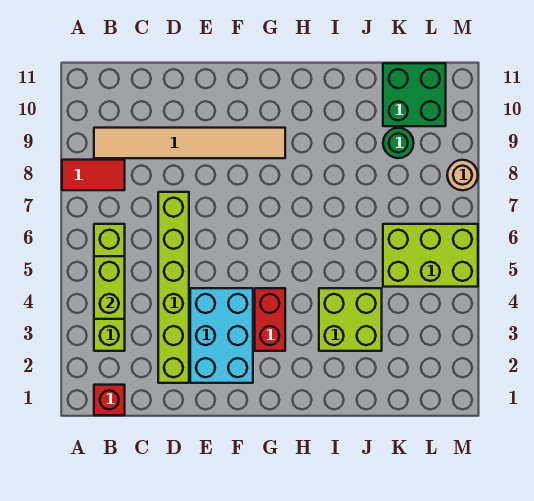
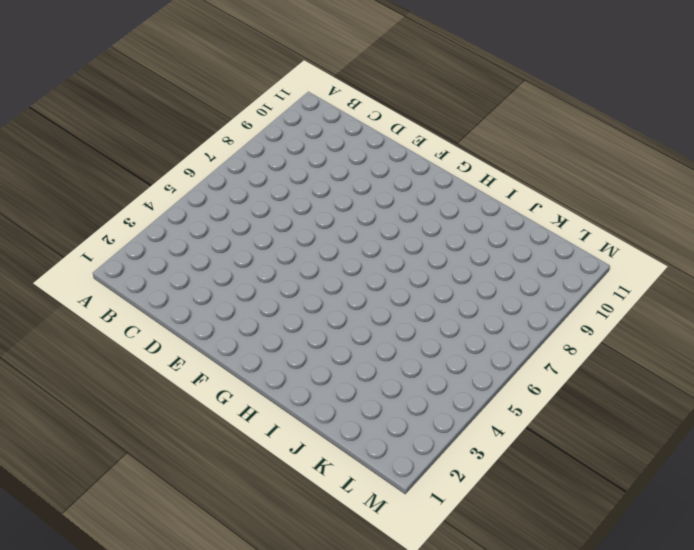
none -> red 1x2 tile [62,160,125,190]
none -> red 1x1 brick [94,385,125,415]
none -> lime 1x4 brick [94,224,125,351]

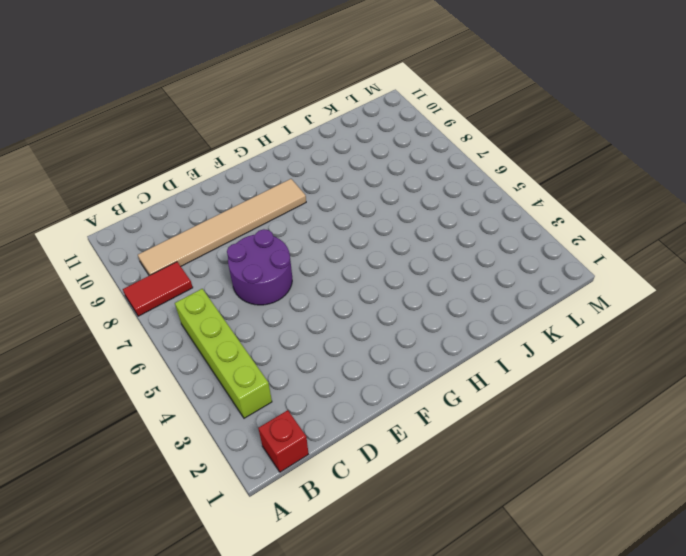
purple 2x2 round brick [227,229,292,305] -> lime 1x6 brick [158,192,189,383]
none -> cyan 2x3 brick [190,288,253,383]
none -> red 1x2 brick [255,288,285,351]
none -> lime 2x2 brick [319,288,382,351]

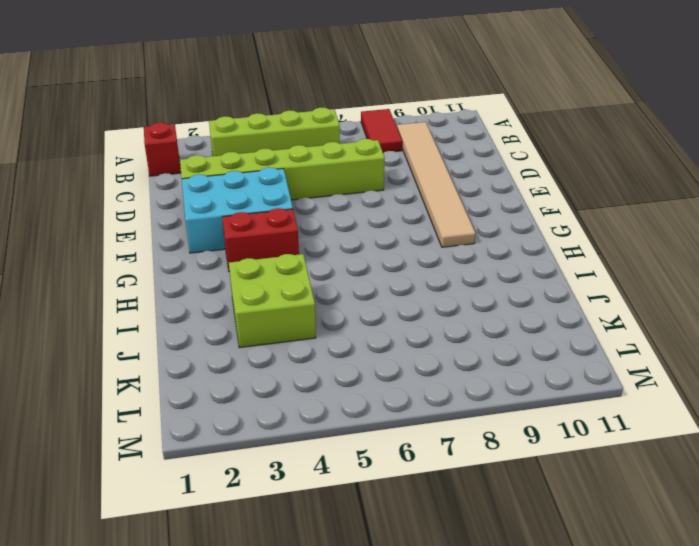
none -> lime 2x3 brick [383,224,478,287]
none -> green 1x1 round brick [383,128,414,158]
none -> green 2x2 brick [383,63,446,126]

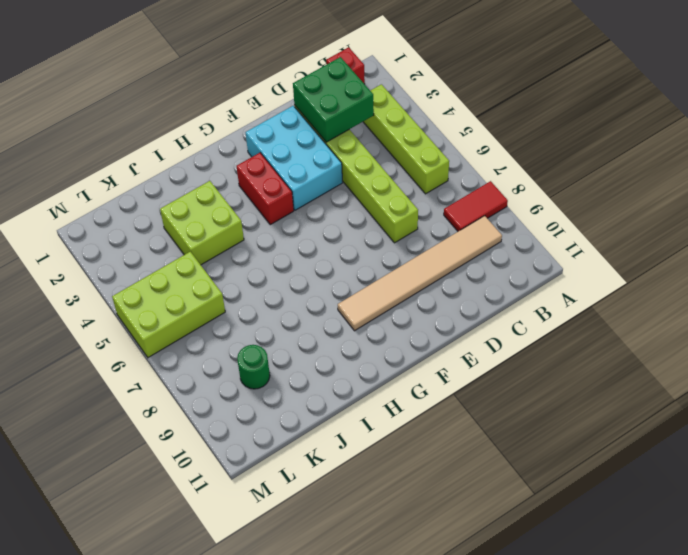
green 2x2 brick [293,57,374,142] -> green 2x2 brick moved to [383,63,446,126]
none -> tan 1x1 round brick [447,160,478,190]
none -> lime 1x2 brick [94,256,125,319]

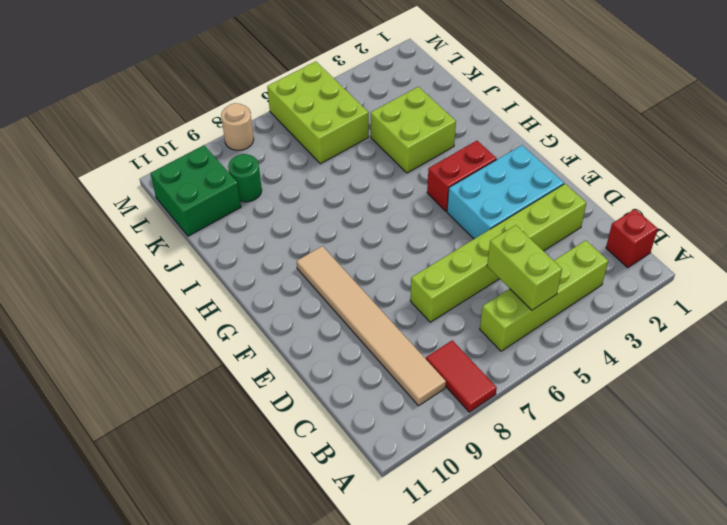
lime 1x2 brick [487,225,562,310] -> lime 1x2 brick turned to [94,256,125,319]

